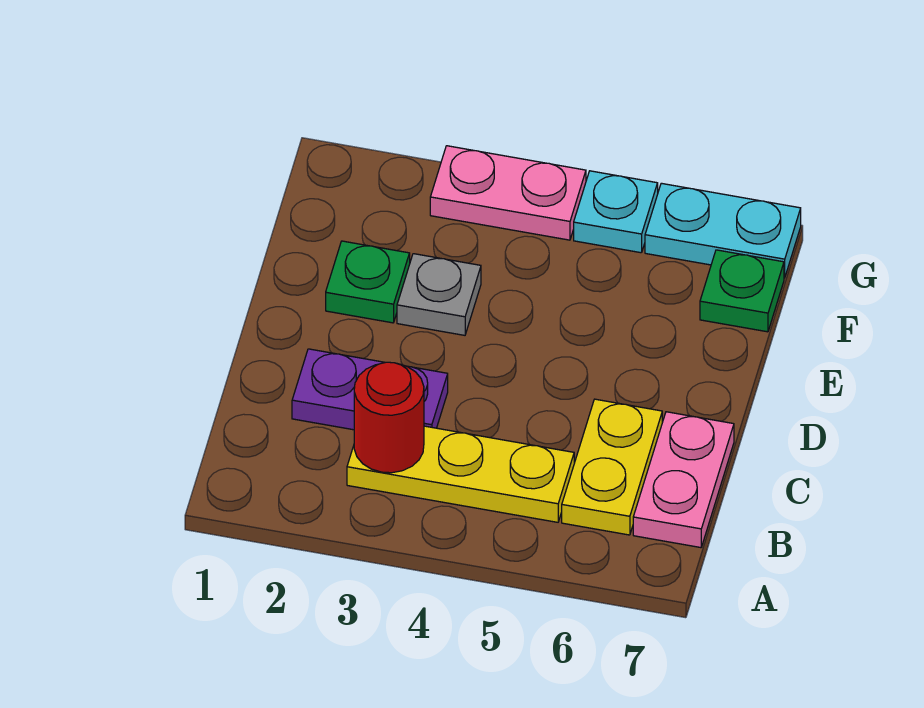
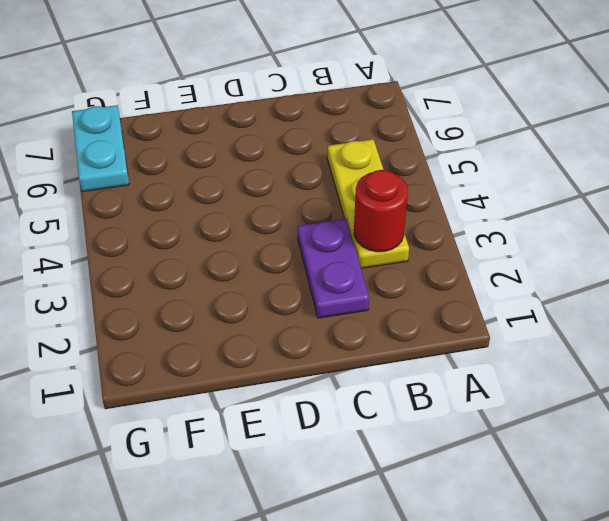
none -> yellow 1x2 plate [562,399,662,535]
none -> pink 1x2 plate [633,412,734,548]

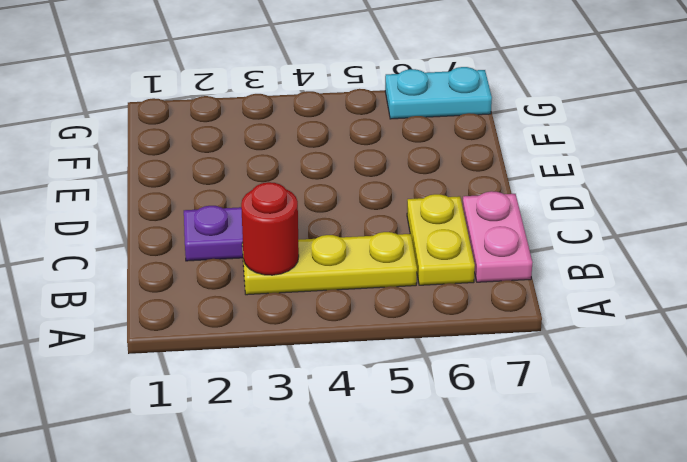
none -> green 1x1 plate [326,241,410,323]
none -> grey 1x1 plate [397,254,481,335]

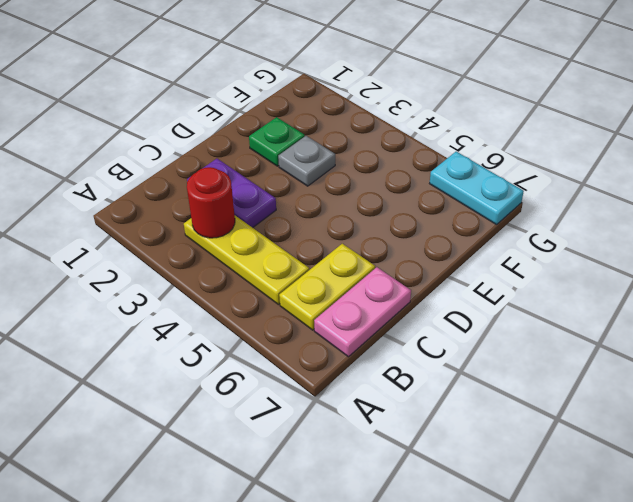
none -> green 1x1 plate [700,250,784,332]
none -> pink 1x2 plate [430,146,586,240]

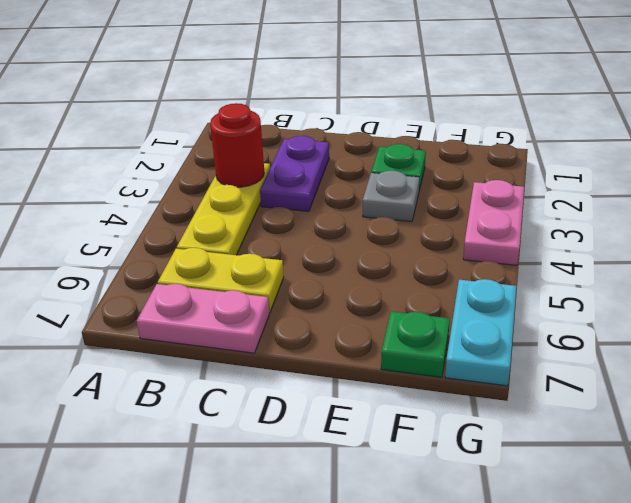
none -> cyan 1x1 plate [574,171,658,253]

